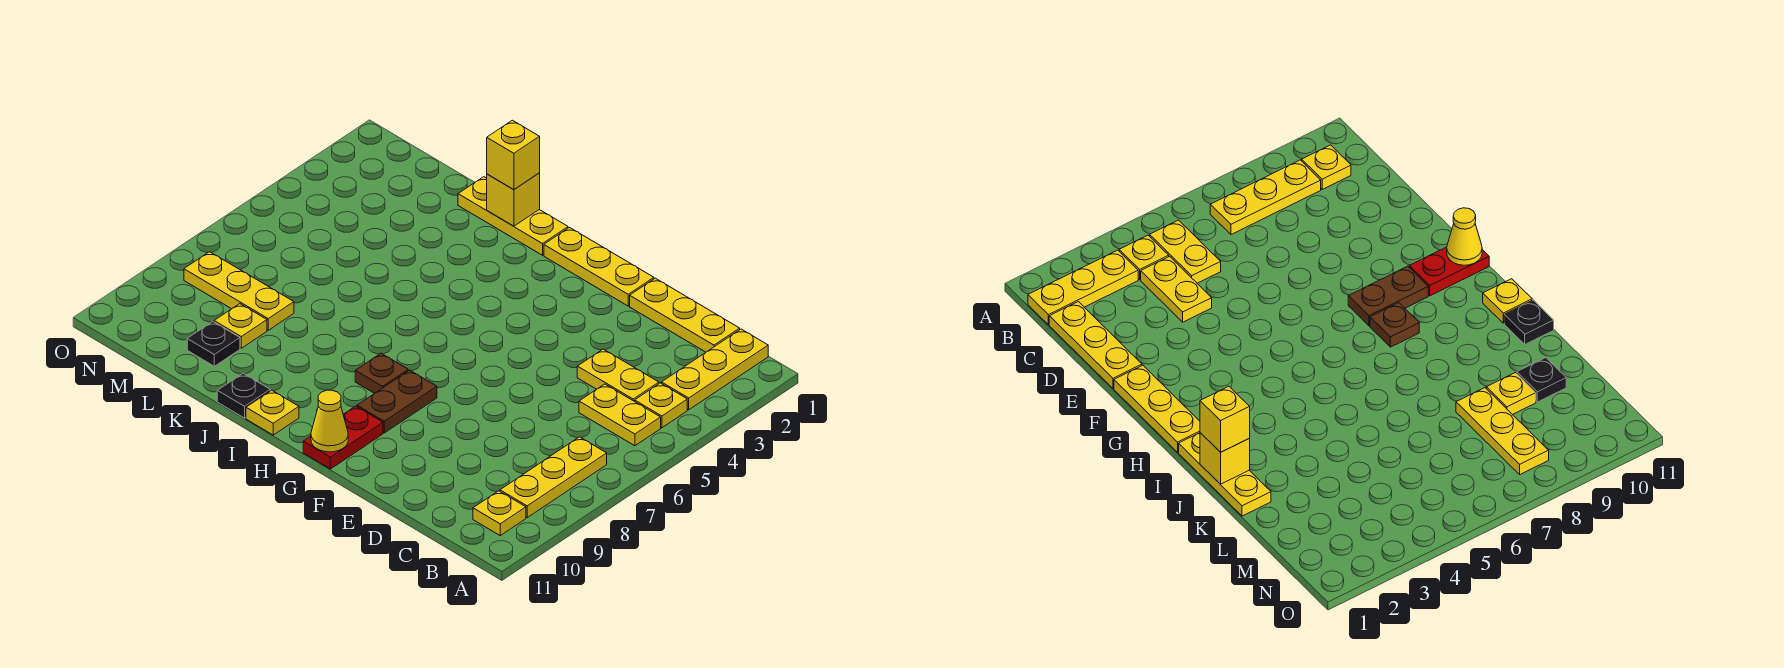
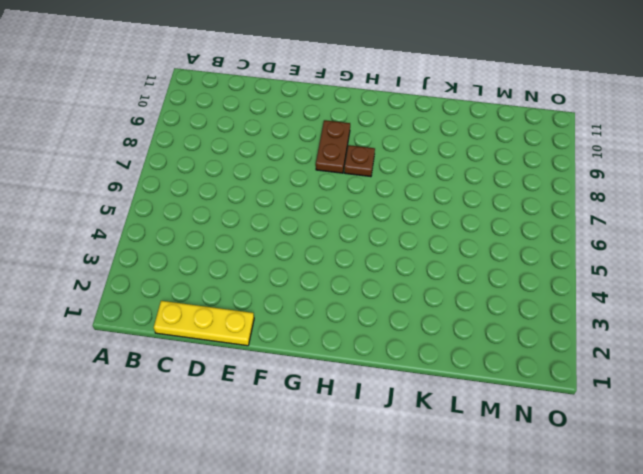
none -> yellow 1x3 plate [662,329,768,410]
none -> yellow 1x1 plate [635,383,687,428]
none -> yellow 1x2 plate [579,384,661,446]

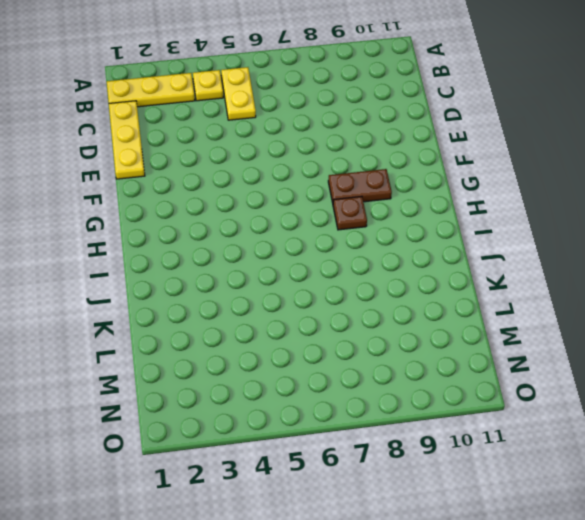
none -> yellow 1x3 plate [500,437,607,517]
none -> yellow 1x1 plate [473,491,526,535]
none -> yellow 1x2 plate [577,349,659,401]

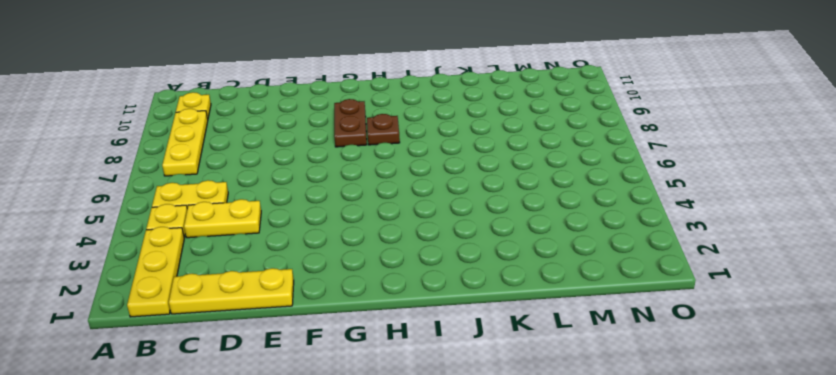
none -> yellow 1x3 plate [544,228,654,306]
none -> red 1x2 plate [303,406,383,469]
none -> yellow 1x3 plate [458,177,568,255]

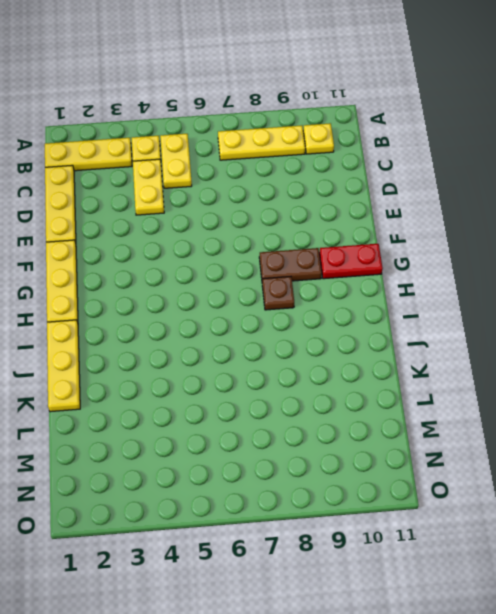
none -> yellow 1x1 plate [246,390,299,435]
none -> black 1x1 plate [217,374,270,418]
none -> yellow 1x3 plate [184,252,294,330]

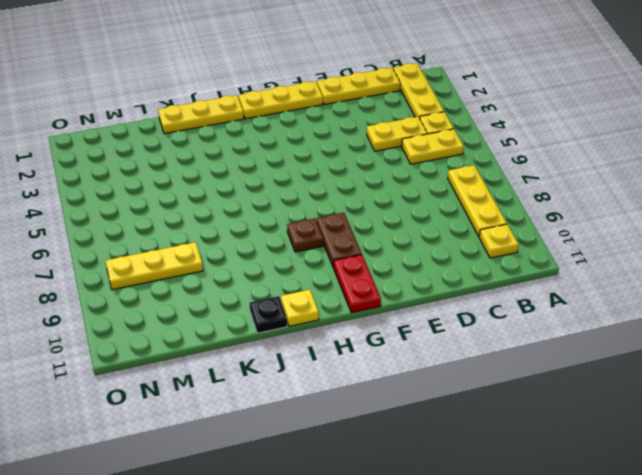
none -> yellow 1x1 plate [214,304,267,348]
none -> black 1x1 plate [187,322,240,366]
none -> yellow 1x1 cone [311,390,348,452]

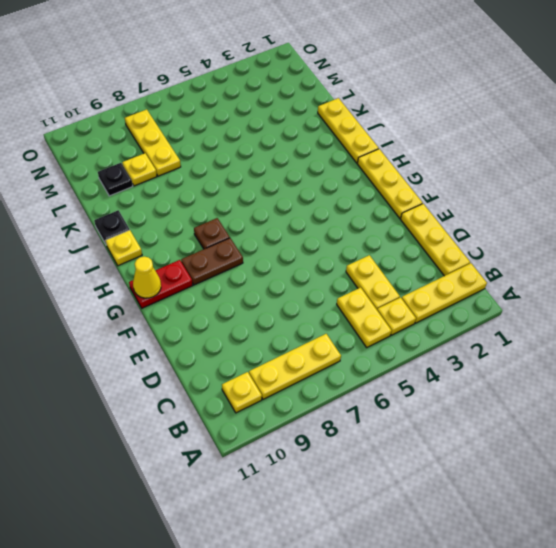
none -> yellow 1x1 brick [487,173,540,226]
none -> yellow 1x1 brick [487,120,540,189]

